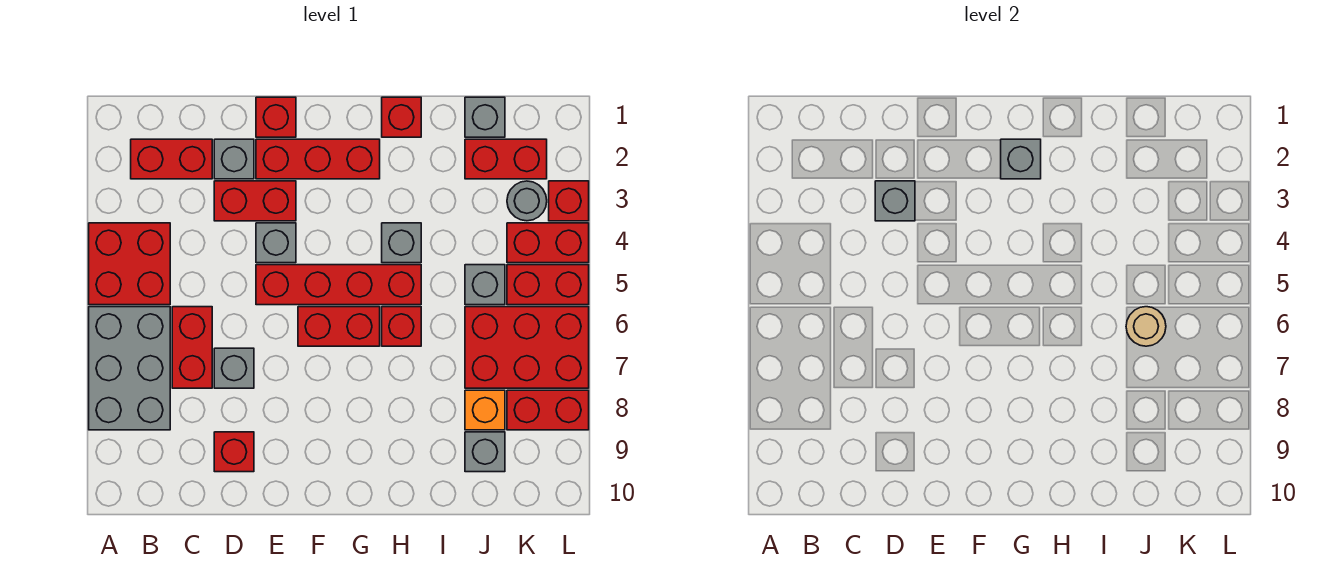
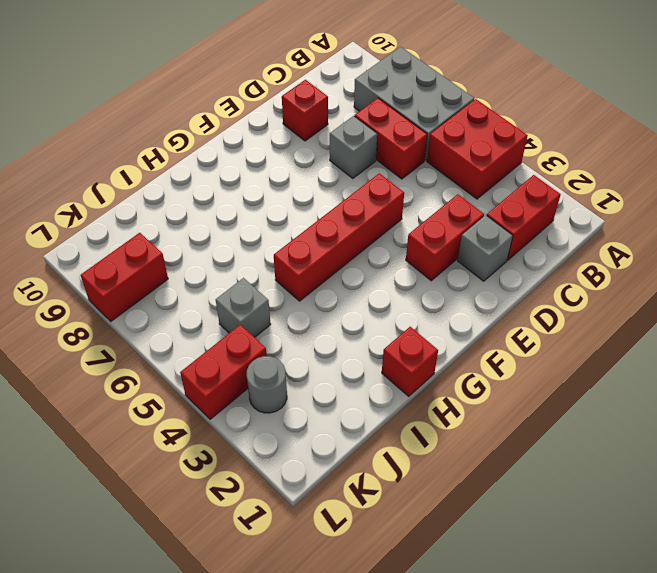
none -> red 1x1 brick [256,97,296,137]
none -> red 1x3 brick [256,139,380,179]
none -> grey 1x1 brick [256,223,296,263]
none -> red 1x2 brick [298,307,380,346]

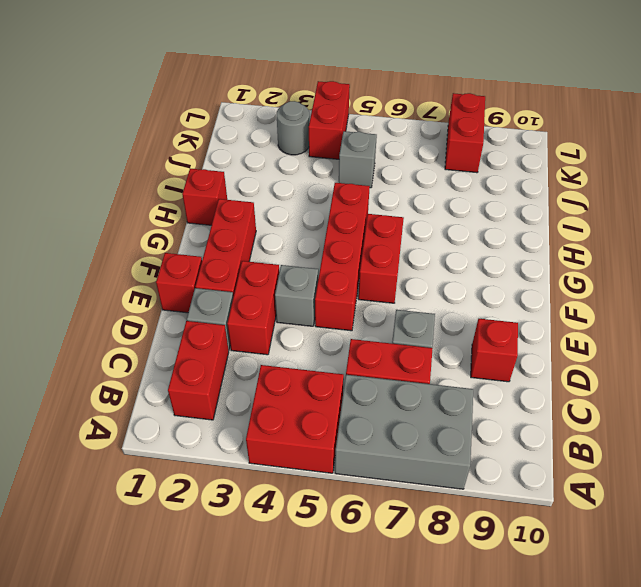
none -> grey 1x1 brick [382,223,421,263]
none -> red 1x1 brick [382,307,421,346]
none -> grey 1x1 brick [465,97,505,137]
none -> red 1x2 brick [465,139,547,179]

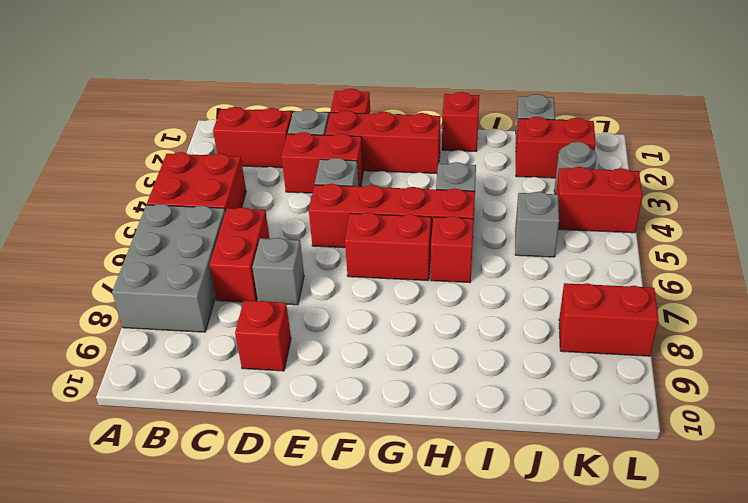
none -> red 2x3 brick [465,307,589,388]
none -> orange 1x1 brick [465,390,505,430]
none -> grey 1x1 brick [465,432,505,472]
none -> red 1x2 brick [507,265,589,305]

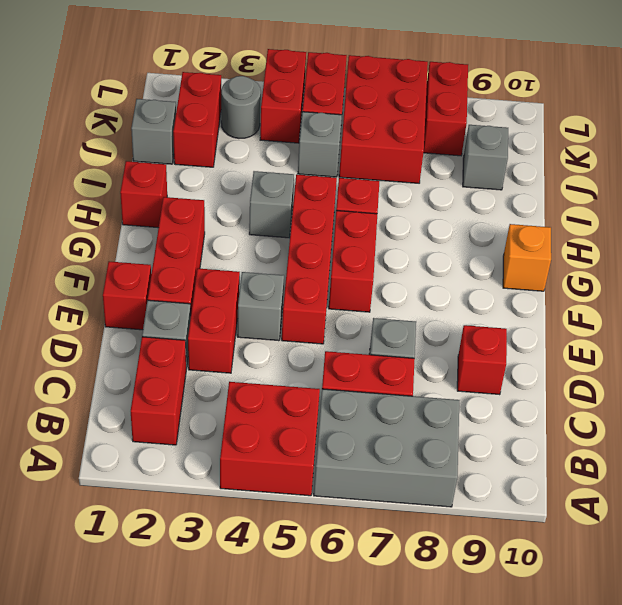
orange 1x1 brick [503,224,551,291] -> orange 1x1 brick moved to [465,390,505,430]
none -> red 1x1 brick [549,181,589,221]
none -> grey 1x1 brick [875,181,915,221]
none -> grey 1x1 brick [1001,139,1041,179]
none -> tan 1x1 round brick [1126,307,1166,346]

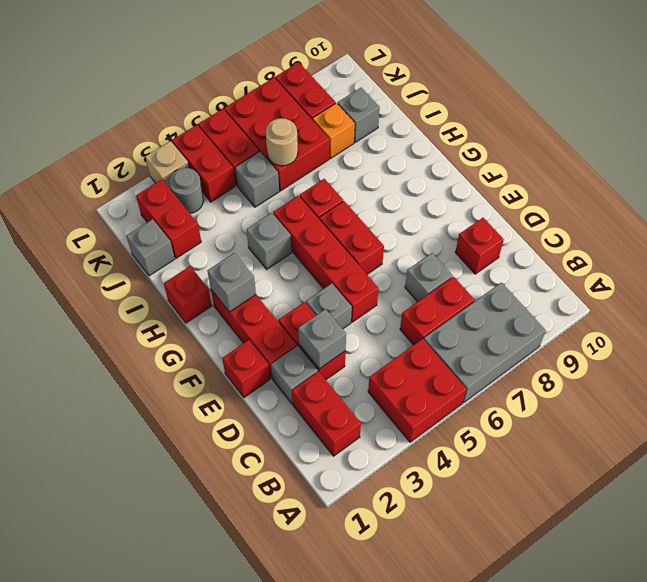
tan 1x1 brick [145,141,189,190] -> red 1x1 brick [549,181,589,221]

